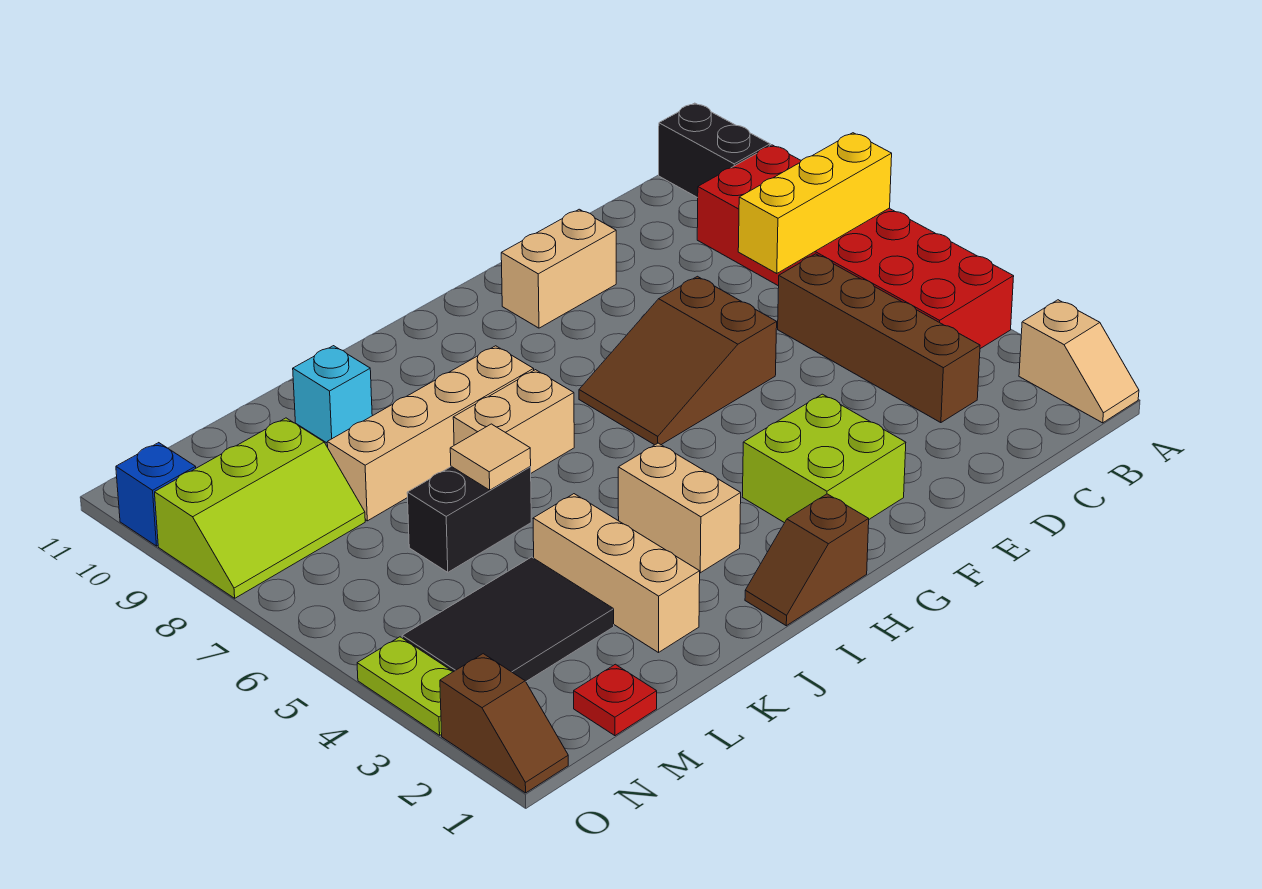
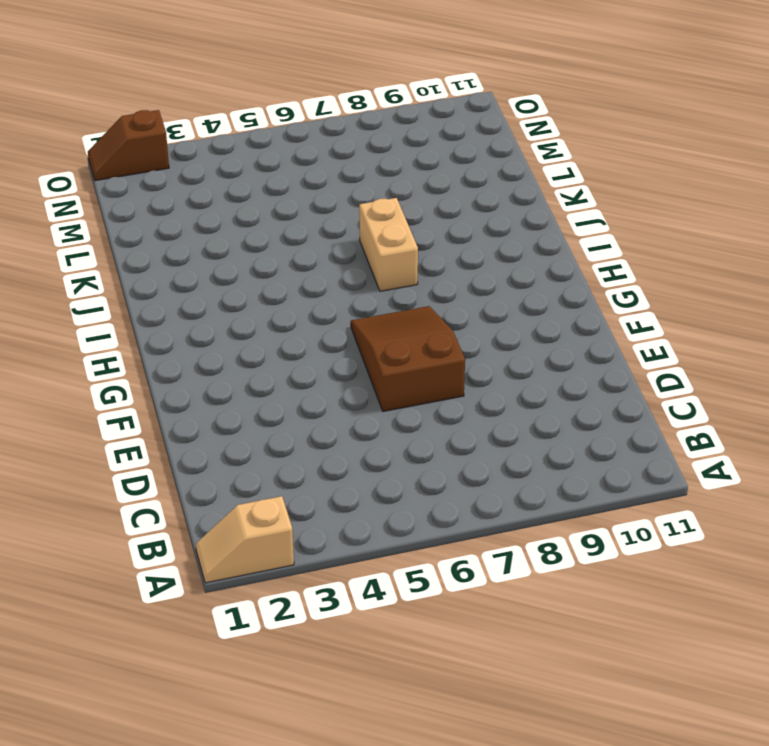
none -> red 2x6 brick [697,145,1014,349]
none -> black 1x2 brick [659,103,770,198]
none -> brown 1x4 brick [778,254,980,423]

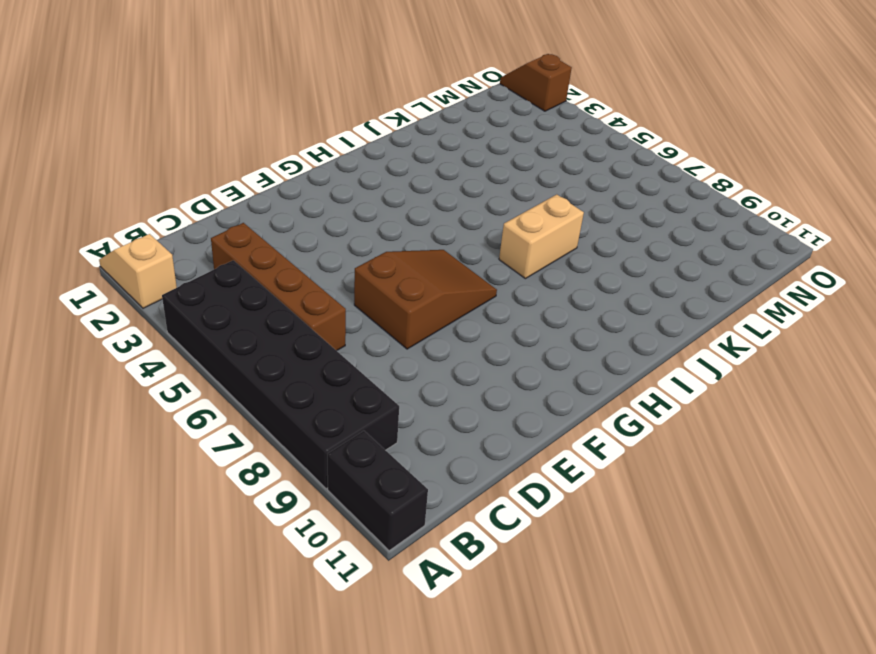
black 2x6 brick [162,260,399,489] -> red 2x6 brick [697,145,1014,349]
none -> tan 1x2 brick [501,209,616,328]
none -> lime 2x2 brick [742,394,906,523]
none -> brown 1x2 slope [745,494,869,626]

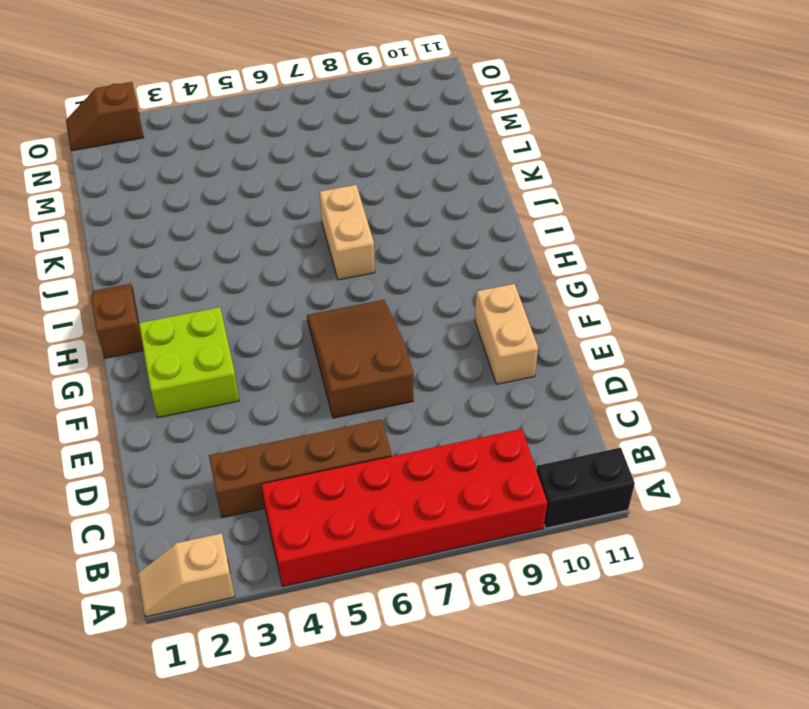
none -> tan 1x2 brick [618,443,741,573]
none -> tan 1x4 brick [327,346,534,521]
none -> tan 1x3 brick [533,494,700,653]

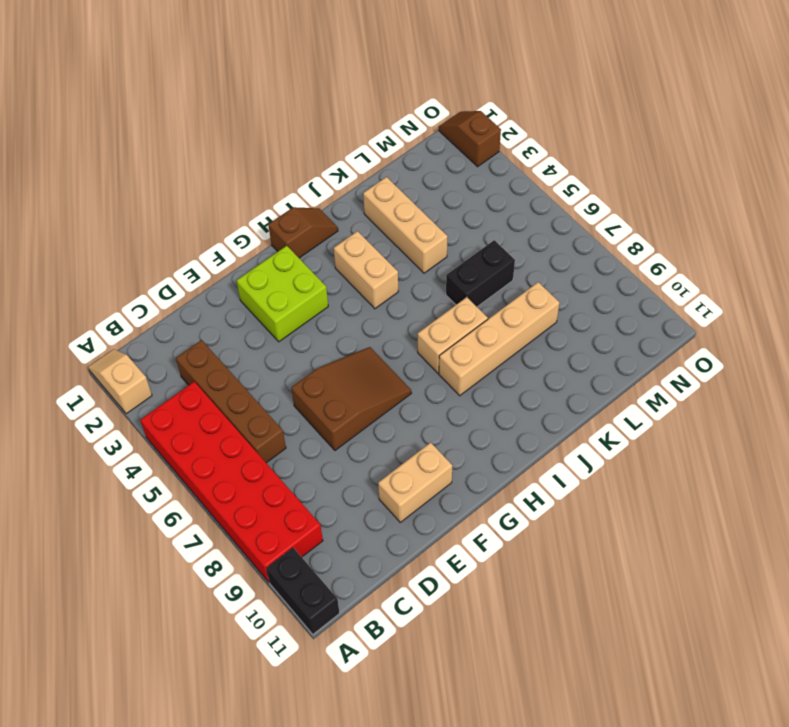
none -> cyan 1x1 brick [293,346,372,443]
none -> black 2x3 tile [402,557,614,681]
none -> red 1x1 plate [574,664,657,736]

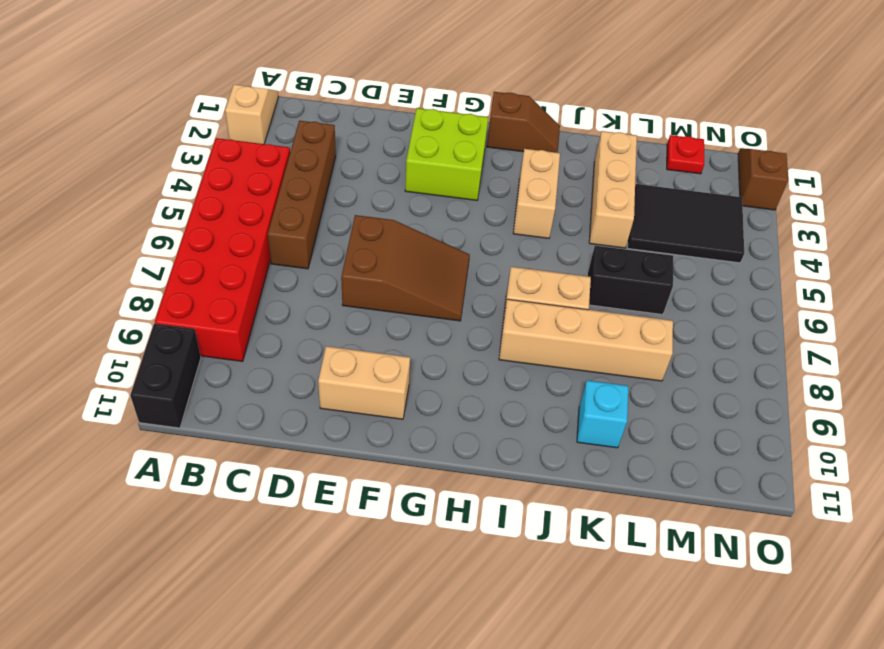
none -> lime 2x3 slope [155,418,365,598]
none -> lime 1x2 plate [357,637,453,735]
none -> blue 1x1 brick [116,443,196,546]

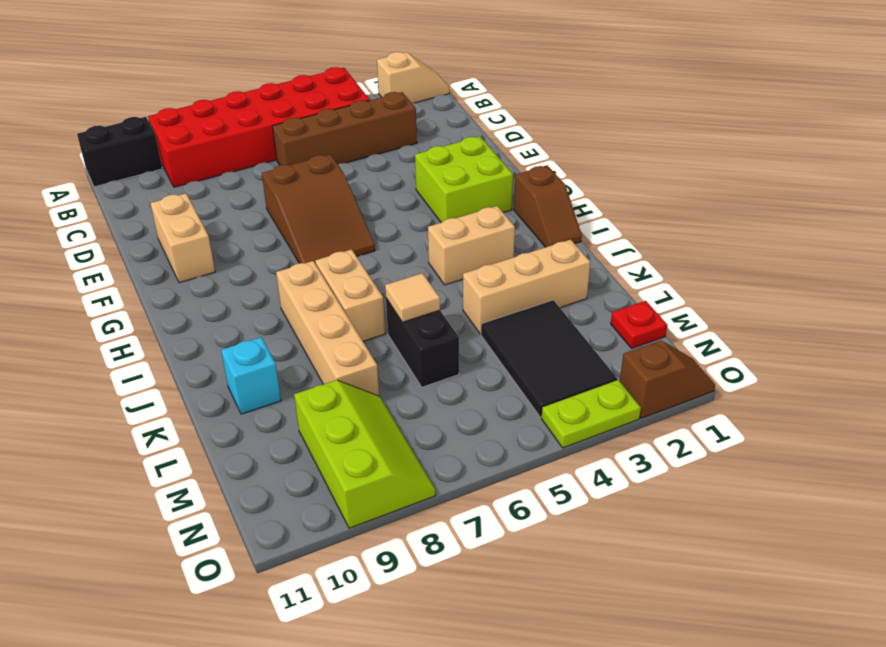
none -> blue 1x1 brick [116,443,196,546]
none -> yellow 1x3 brick [738,133,892,274]

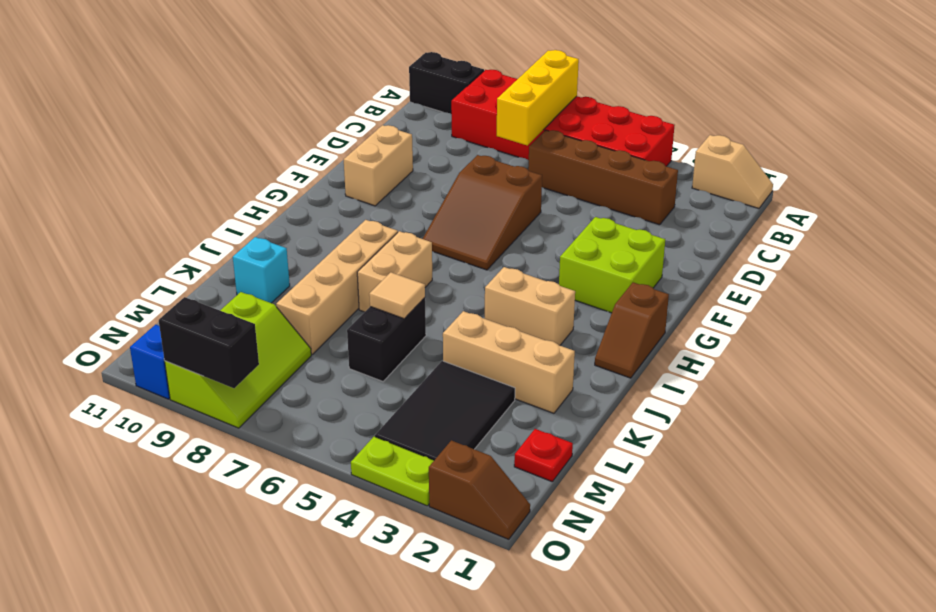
black 1x2 brick [159,297,259,388] -> none

